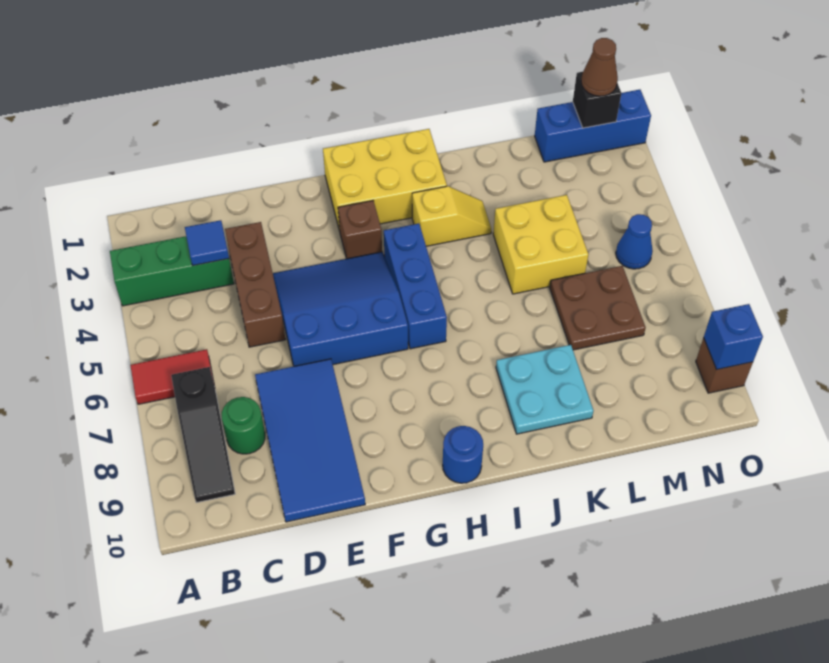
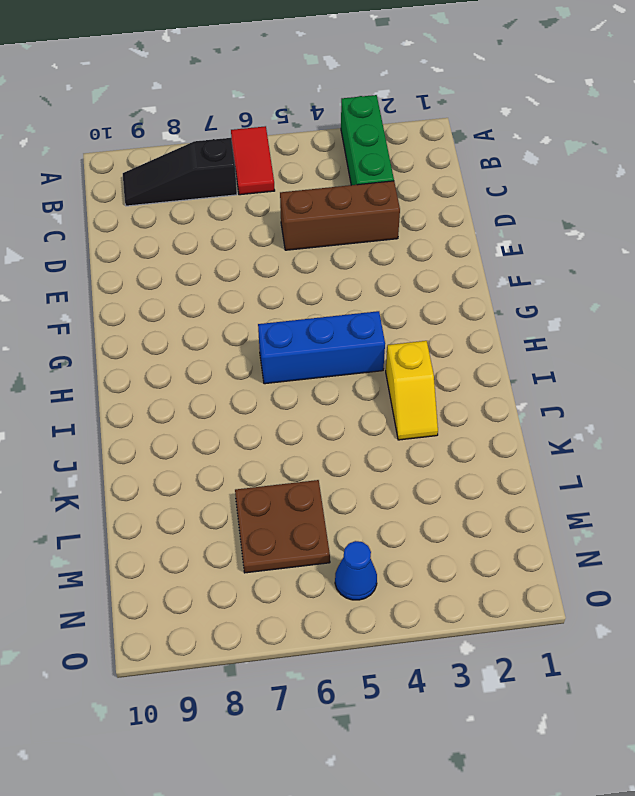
none -> green 1x1 round brick [222,397,265,454]
none -> blue 2x4 tile [255,359,365,522]
none -> blue 3x3 slope [273,252,408,366]

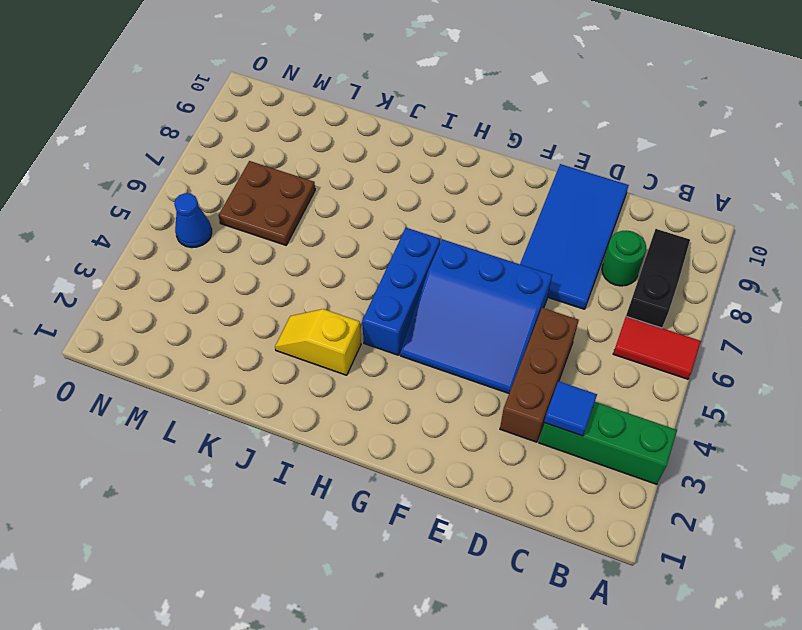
none -> yellow 2x3 brick [323,129,447,231]
none -> brown 1x1 brick [338,201,382,259]
none -> blue 1x1 round brick [443,426,483,483]

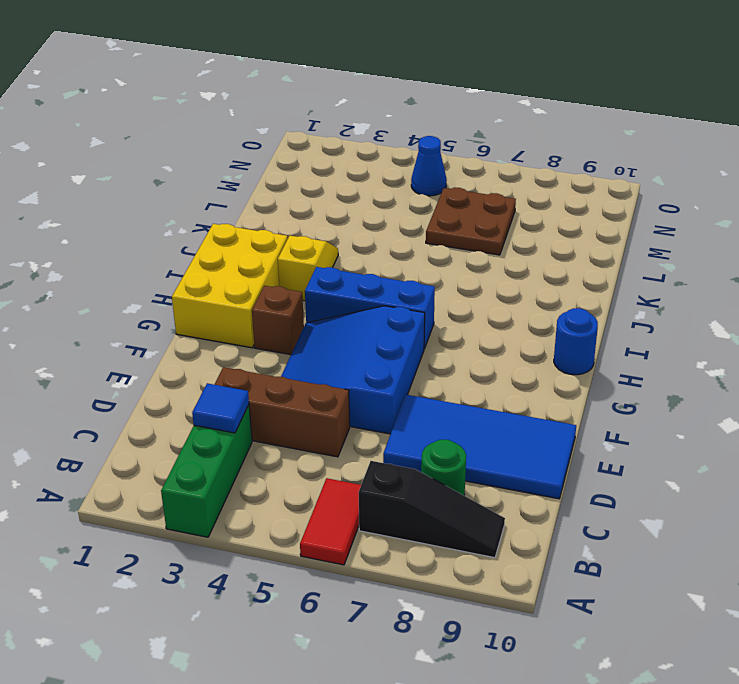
none -> cyan 2x2 plate [496,345,593,434]
none -> yellow 2x2 brick [493,195,588,294]
none -> blue 1x3 brick [535,90,651,162]

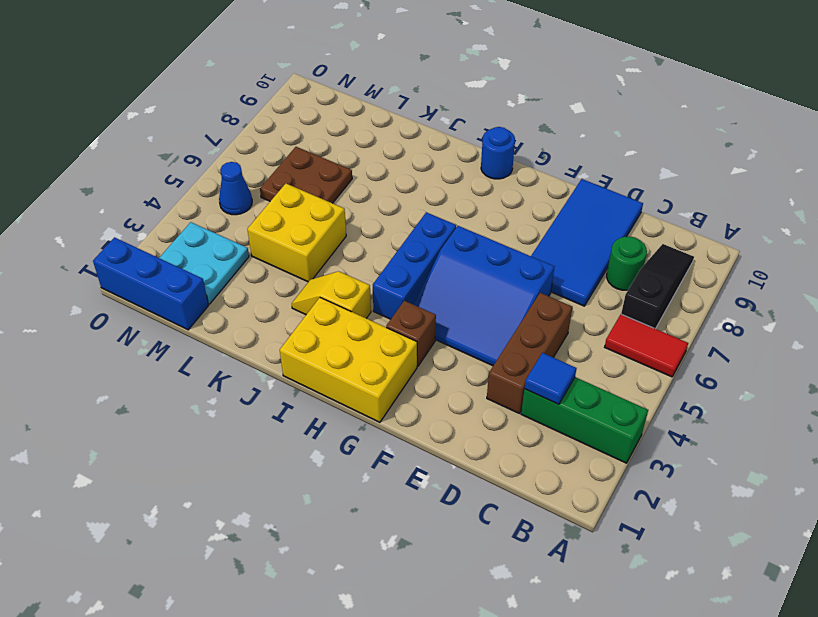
cyan 2x2 plate [159,222,249,304] -> cyan 2x2 plate moved to [496,345,593,434]
none -> brown 1x1 brick [696,338,753,393]
none -> black 1x1 brick [573,72,621,128]
none -> blue 1x1 brick [704,304,763,370]

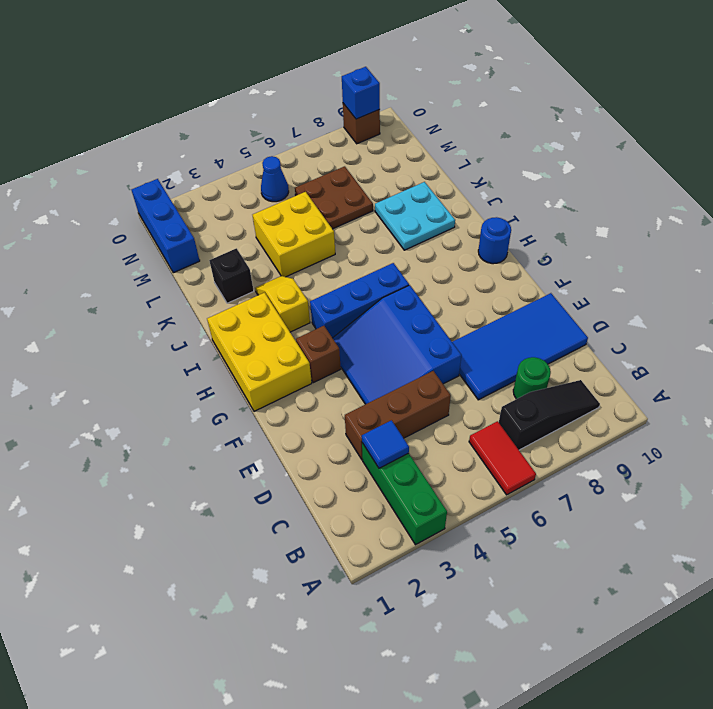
black 1x1 brick [209,248,254,303] -> black 1x1 brick moved to [573,72,621,128]
none -> brown 1x1 cone [581,38,618,96]

